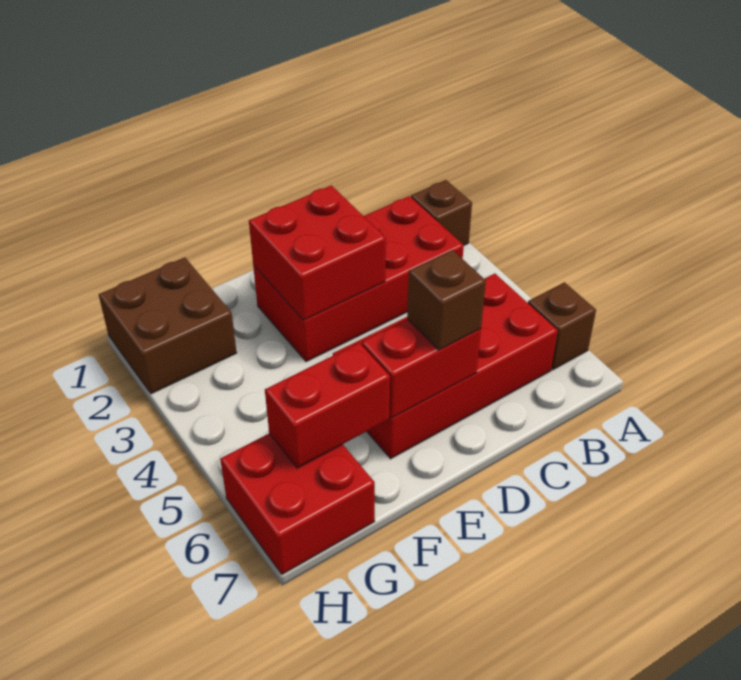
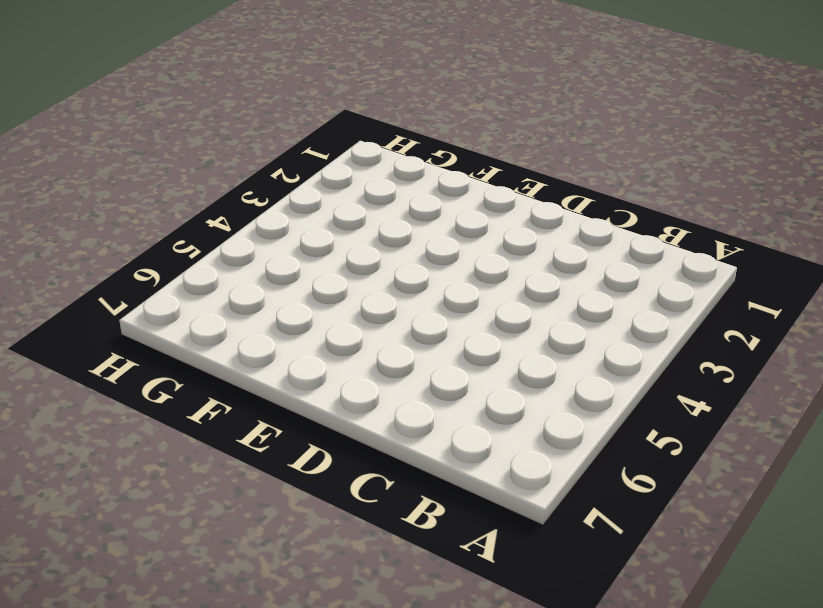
none -> brown 1x1 brick [411,180,472,245]
none -> brown 1x1 brick [528,282,596,370]

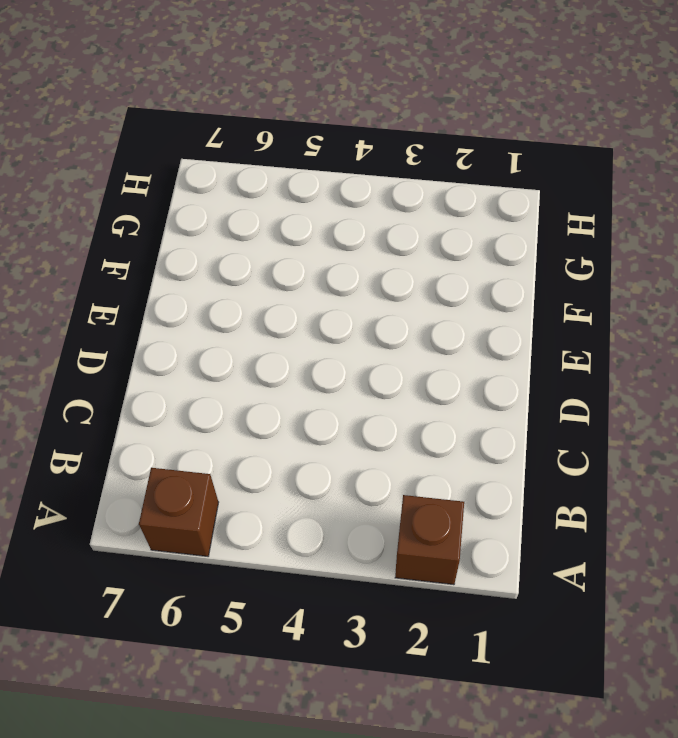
none -> red 2x4 brick [253,196,464,362]
none -> red 2x4 brick [333,274,558,459]

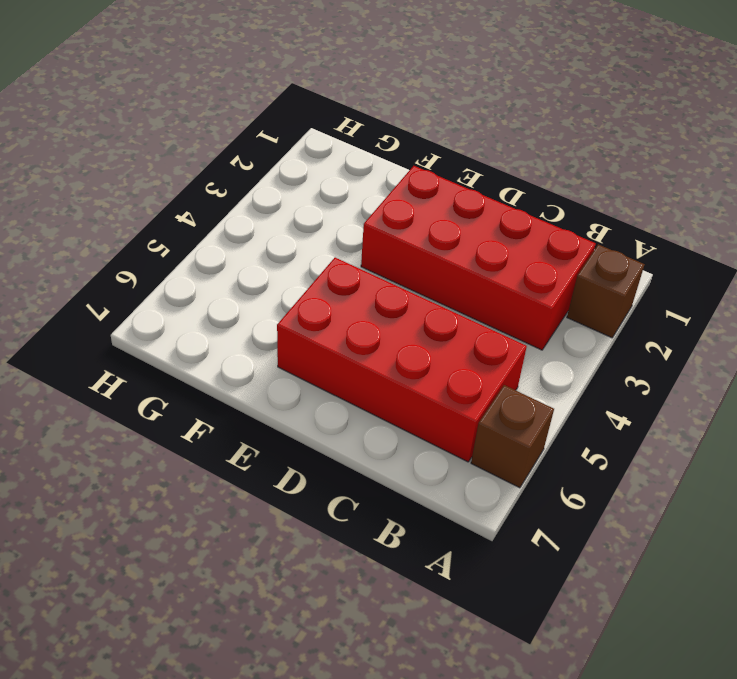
none -> brown 2x2 brick [99,257,237,394]
none -> red 2x2 brick [220,433,375,574]

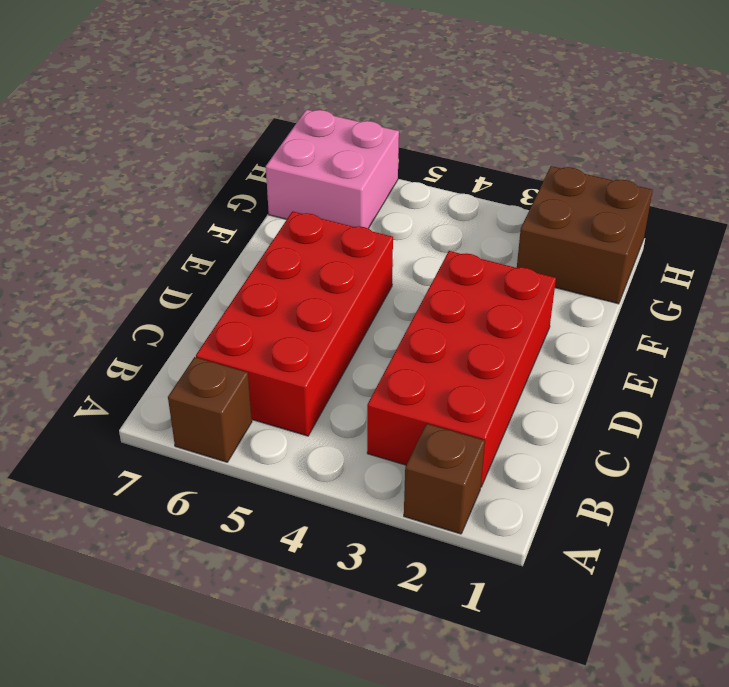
pink 2x2 brick [266,110,399,228] -> red 2x2 brick [220,433,375,574]
none -> red 2x2 brick [249,185,386,320]
none -> red 1x2 brick [362,319,481,418]

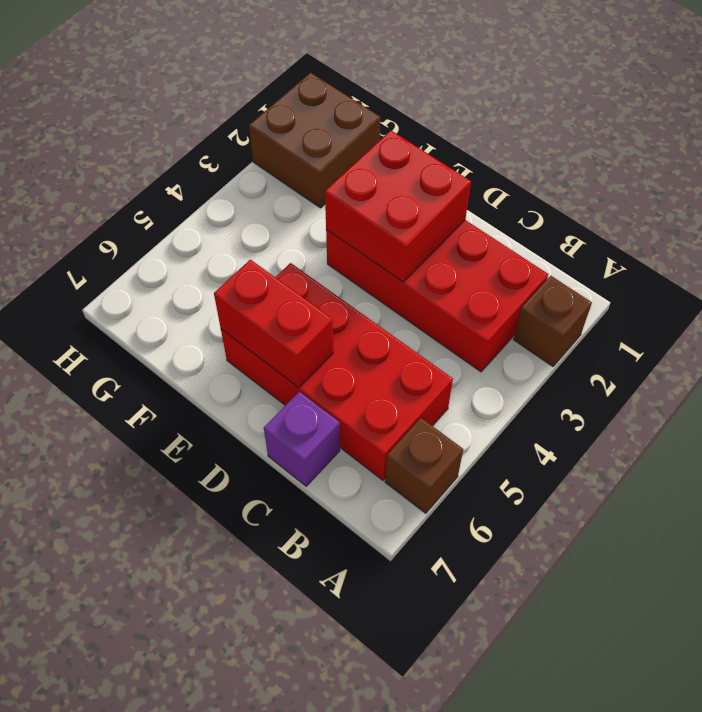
purple 1x1 brick [264,392,340,486] -> none
none -> red 2x2 brick [220,433,375,574]
none -> red 1x2 brick [265,343,390,468]

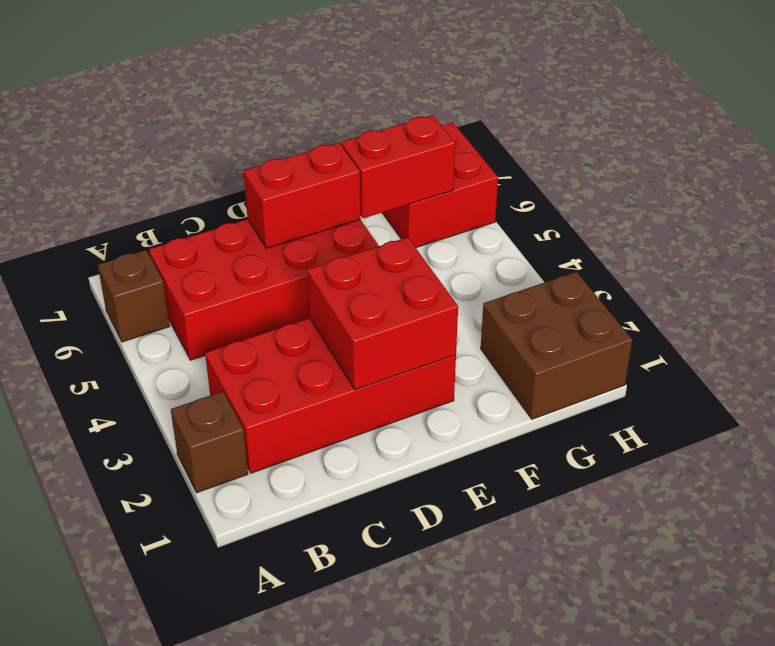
none -> brown 1x1 brick [407,250,486,350]

